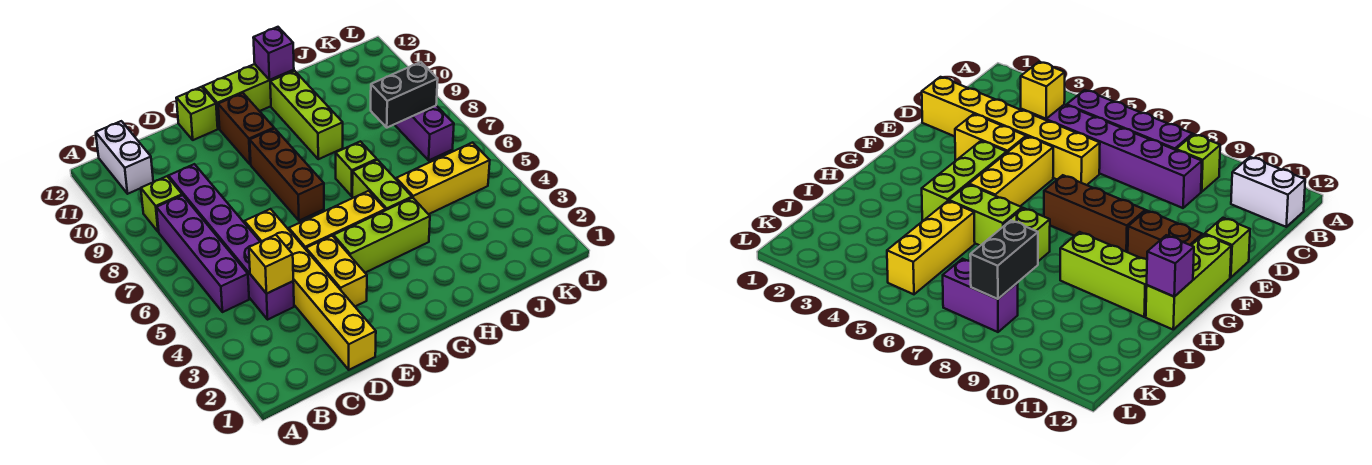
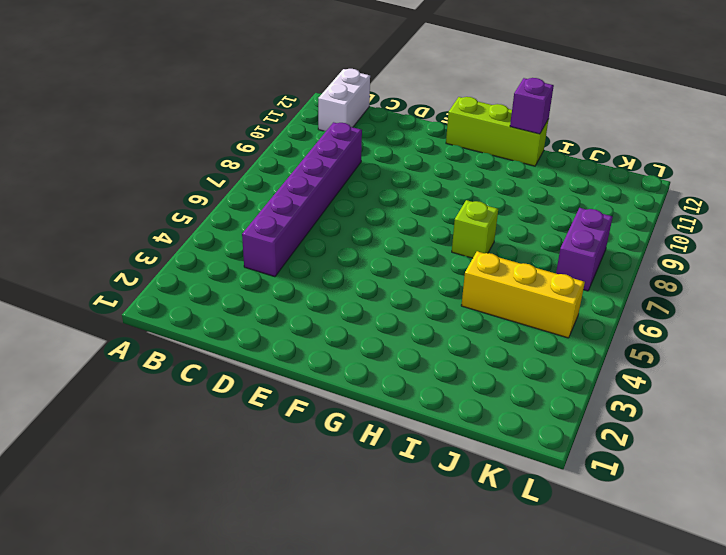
none -> purple 1x4 brick [156,195,249,312]
none -> lime 1x1 brick [141,176,182,232]
none -> yellow 1x6 brick [244,209,376,370]

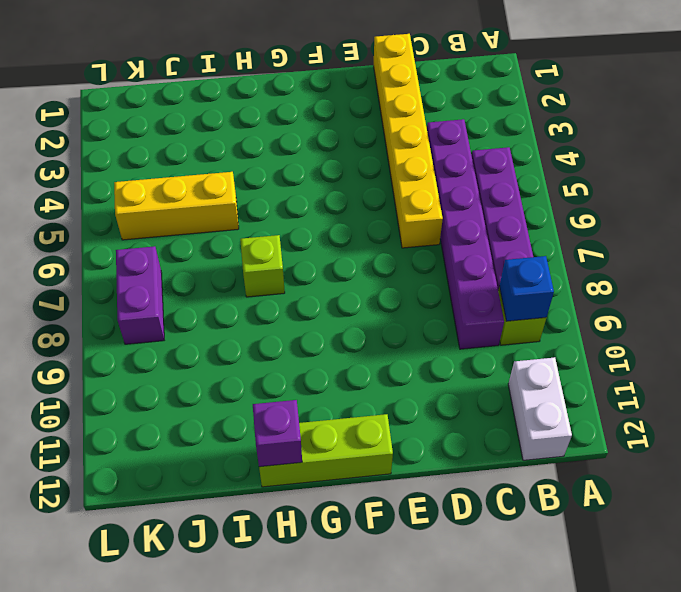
blue 1x1 brick [499,256,554,321] -> none
none -> yellow 1x2 brick [306,236,367,306]
none -> yellow 1x3 brick [289,191,385,249]
none -> lime 1x1 brick [176,87,218,140]

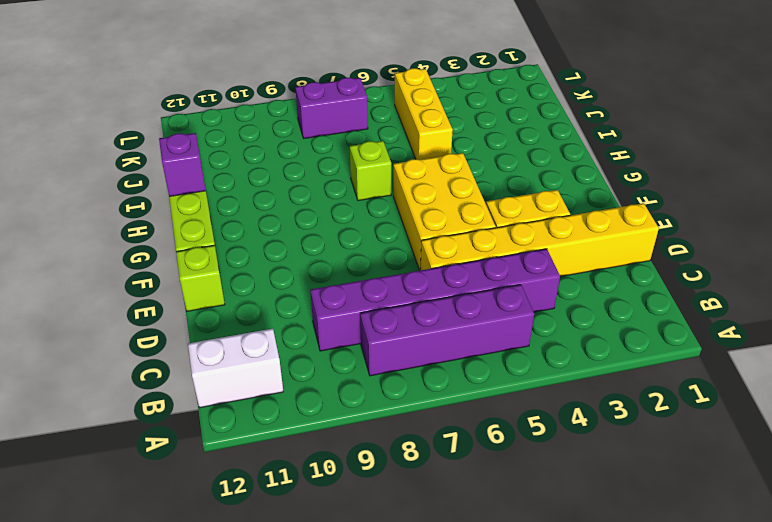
yellow 2x3 brick [393,153,496,270] -> yellow 1x3 brick [289,191,385,249]
none -> lime 1x1 brick [141,176,182,232]
none -> lime 1x3 brick [334,198,430,273]
none -> brown 1x3 brick [250,129,324,221]

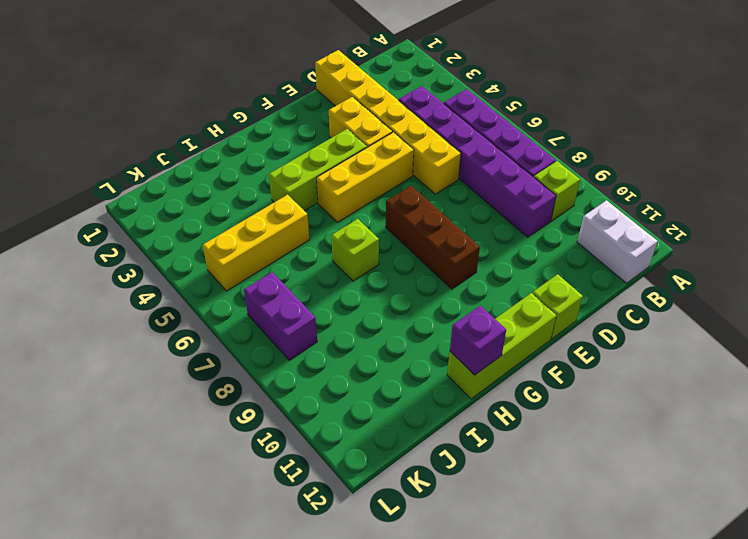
none -> brown 1x2 brick [218,93,274,165]
none -> lime 1x2 brick [352,160,412,210]
none -> lime 1x3 brick [270,71,343,159]

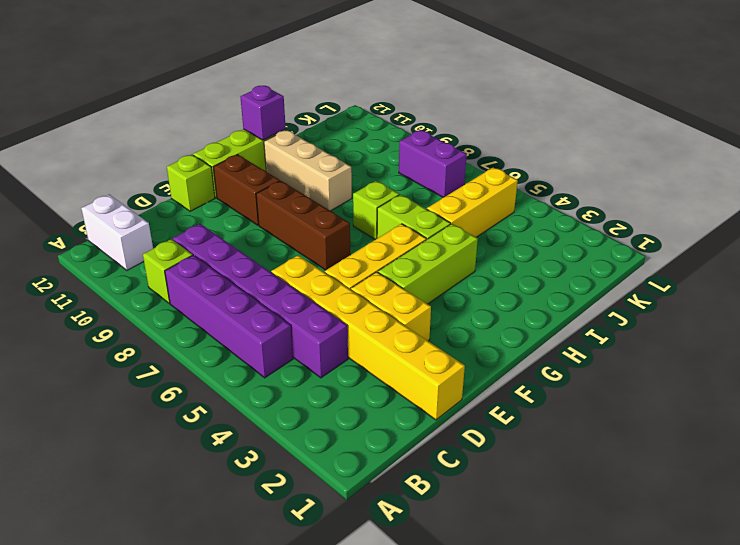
tan 1x3 brick [264,130,352,211] -> lime 1x3 brick [270,71,343,159]
none -> yellow 1x1 brick [249,235,293,294]
none -> black 1x2 brick [371,62,438,128]

